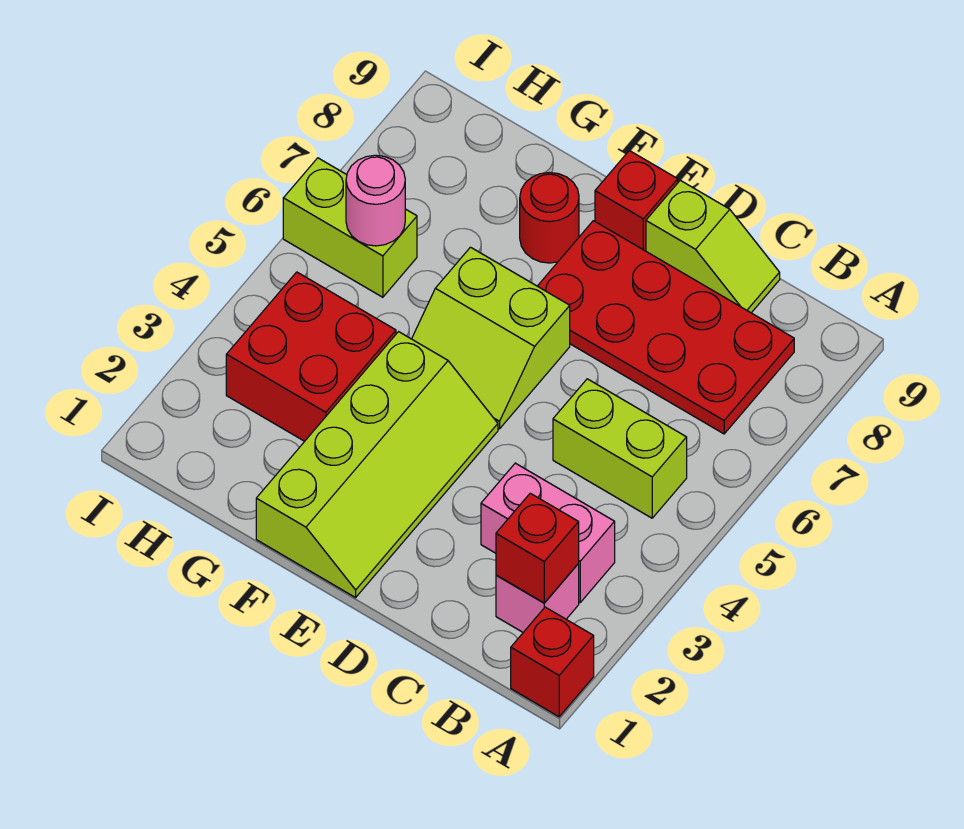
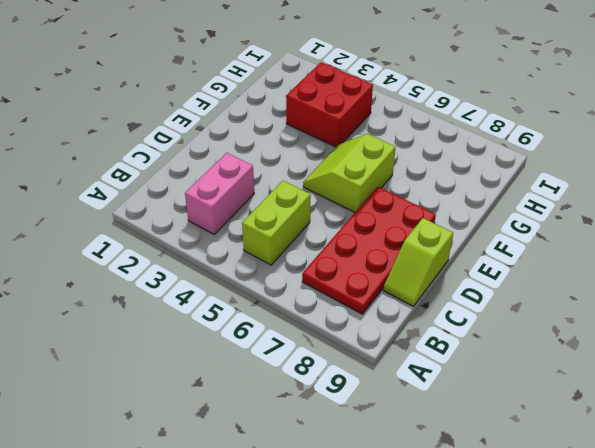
none -> red 1x1 brick [511,607,594,717]
none -> pink 1x1 brick [496,564,579,632]
none -> lime 2x4 slope [256,332,498,598]

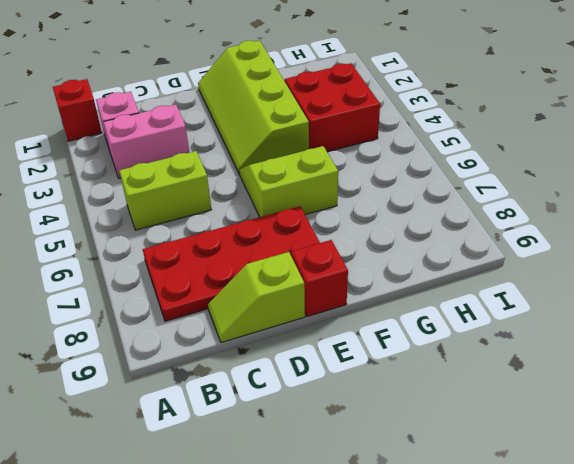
none -> red 1x1 round brick [520,173,579,263]
none -> lime 1x2 brick [283,158,417,297]
none -> red 1x1 brick [496,493,579,603]

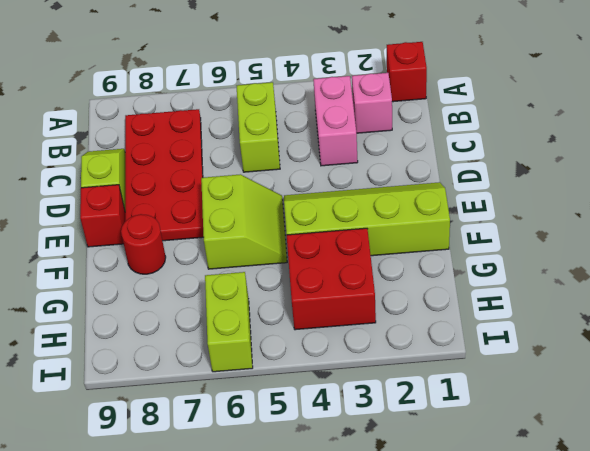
none -> red 1x1 brick [496,493,579,603]
none -> pink 1x1 round brick [346,155,405,246]

